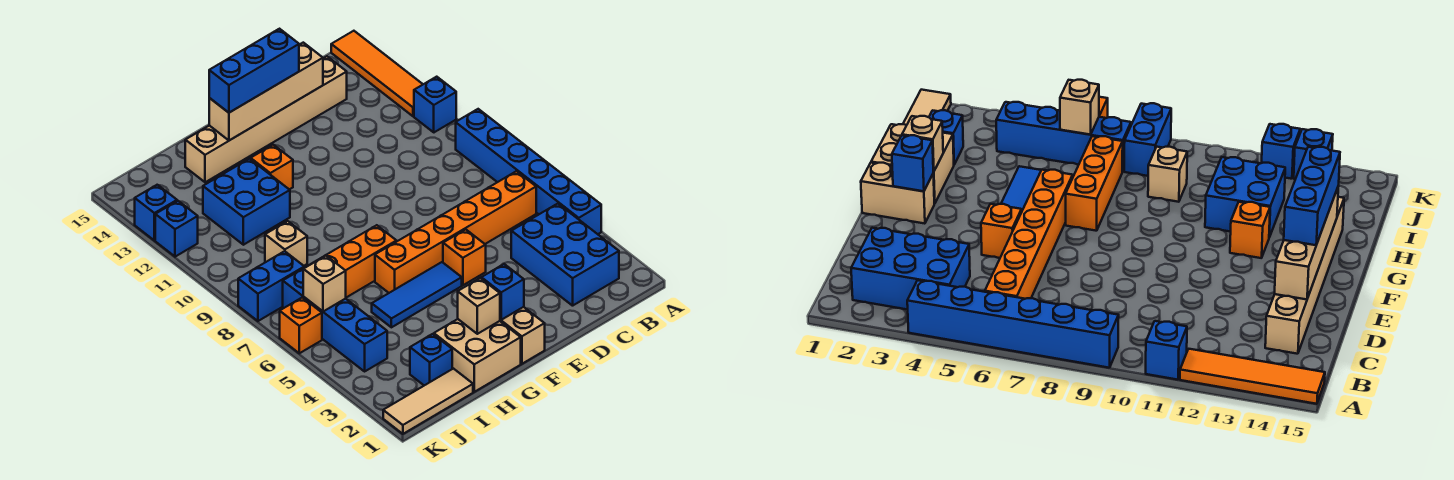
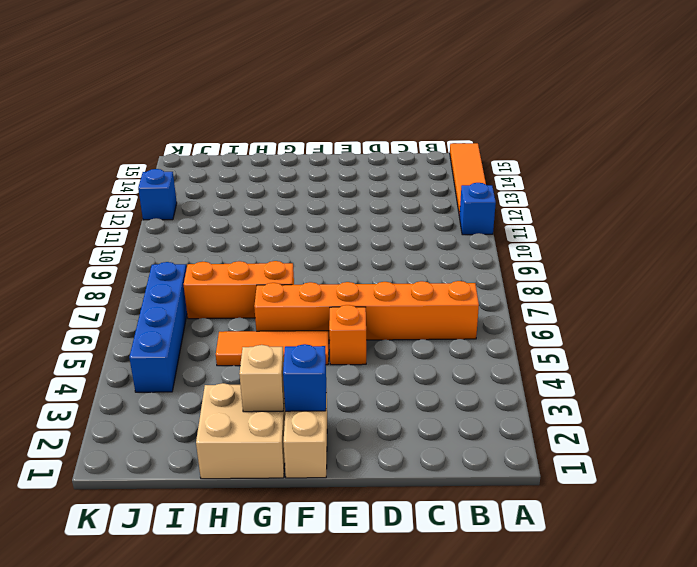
orange 1x3 tile [216,331,329,366] -> blue 1x3 tile [372,262,462,327]
none -> blue 1x6 brick [456,109,601,234]
none -> blue 2x3 brick [511,204,619,306]
none -> tan 1x6 brick [185,56,347,182]

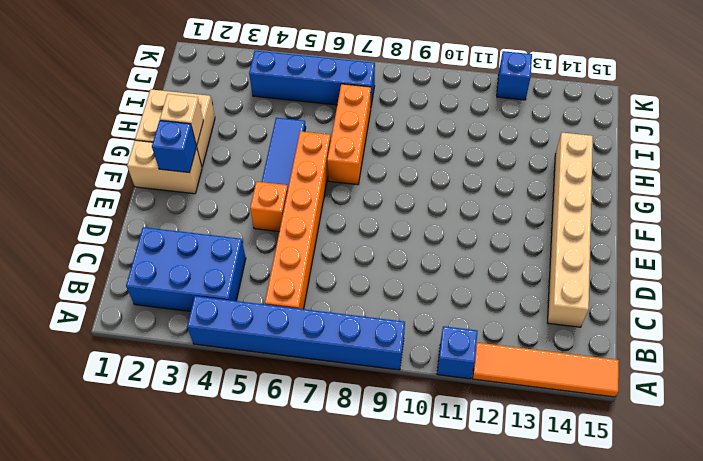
none -> orange 1x1 brick [251,145,293,189]
none -> blue 2x2 brick [203,159,290,245]
none -> tan 1x3 tile [383,369,473,434]

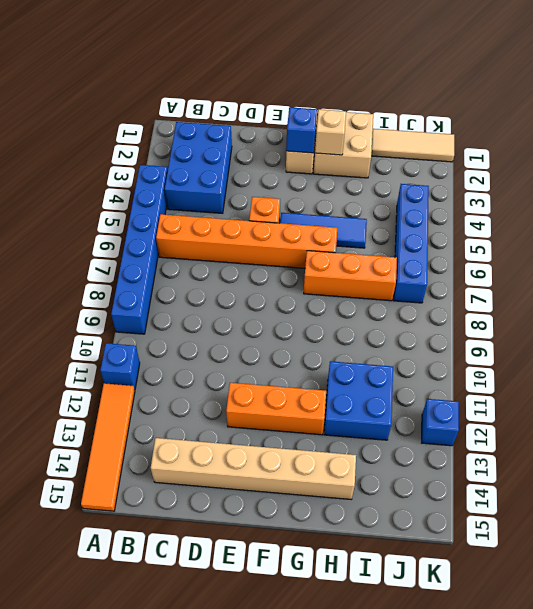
orange 1x3 brick [226,383,326,435] -> orange 1x1 brick [251,145,293,189]
none -> blue 1x1 brick [410,334,452,385]
none -> tan 1x1 brick [265,221,307,266]
none -> blue 1x2 brick [238,251,304,321]

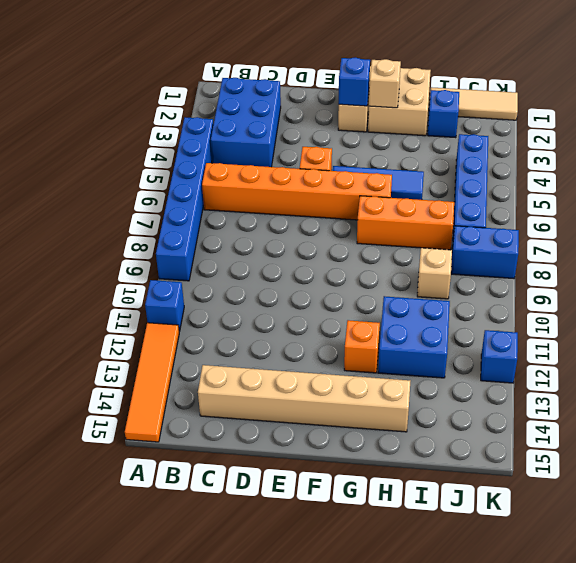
none -> orange 1x1 brick [280,297,322,353]
none -> blue 1x1 brick [135,185,177,241]
none -> tan 1x4 brick [209,43,323,140]

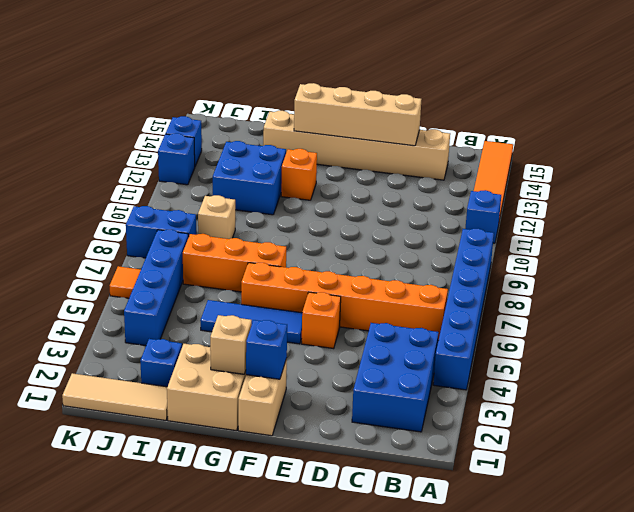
orange 1x1 tile [110,266,141,298] -> orange 1x1 brick [280,297,322,353]
none -> tan 1x1 brick [303,256,346,312]
none -> blue 1x3 brick [209,29,299,113]

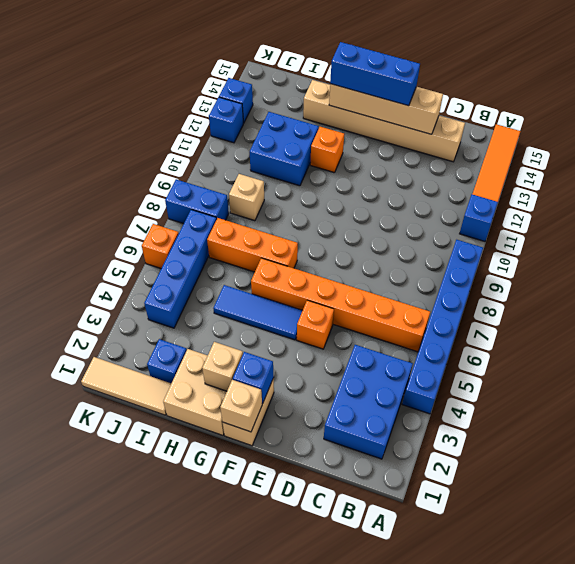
tan 1x1 brick [220,380,262,432] -> tan 1x1 brick moved to [303,256,346,312]

